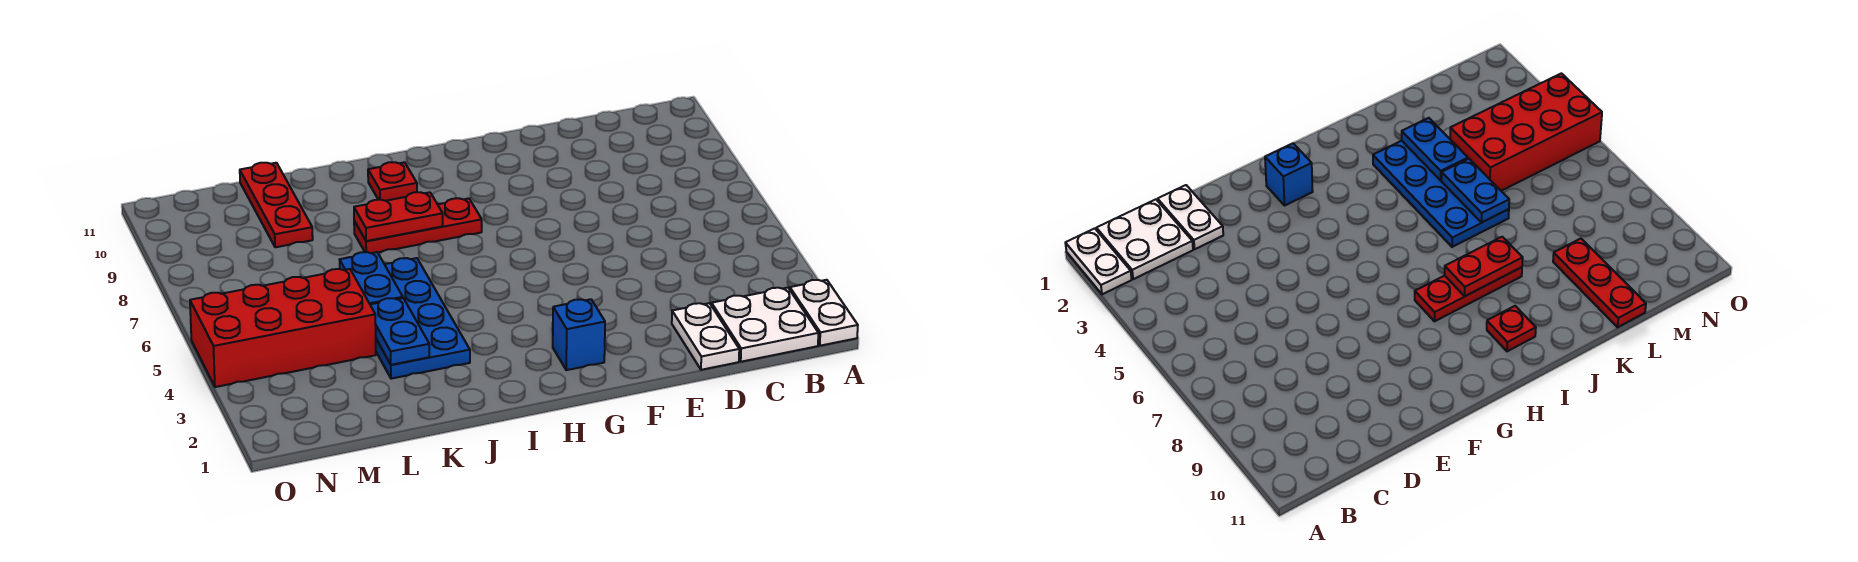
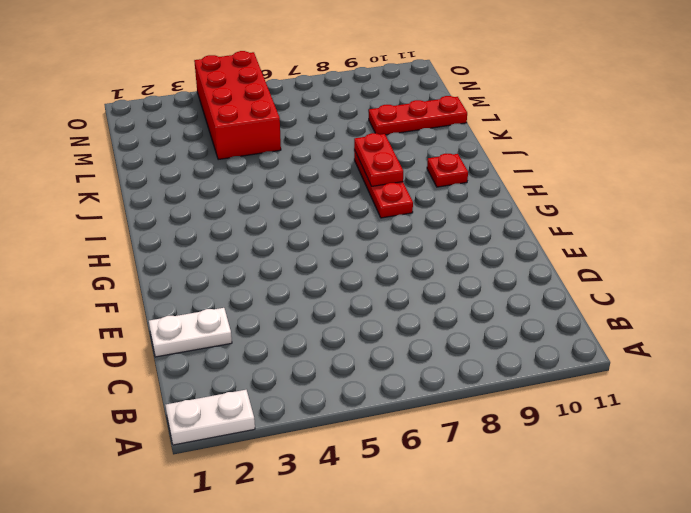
none -> white 2x2 plate [711,288,818,362]
none -> blue 1x1 brick [553,299,605,370]
none -> blue 2x4 plate [376,258,470,379]

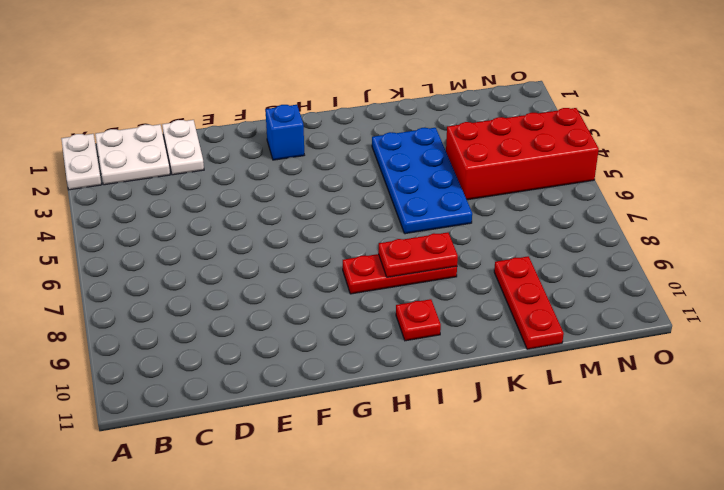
none -> blue 1x2 plate [370,298,429,365]
none -> blue 1x2 plate [340,252,403,304]

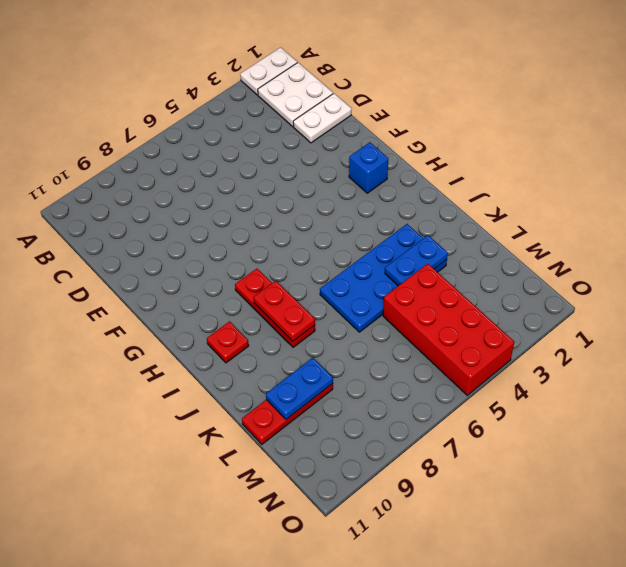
blue 1x2 plate [266,358,333,420] -> blue 1x2 plate moved to [340,252,403,304]

